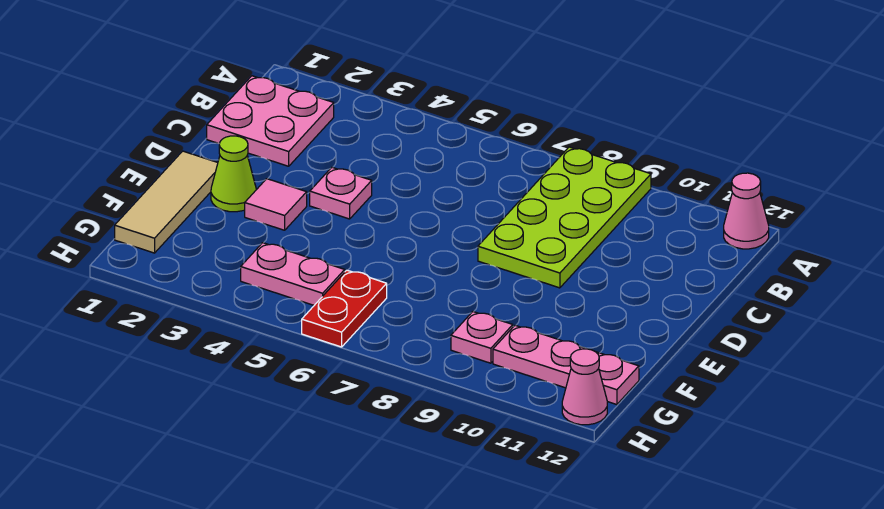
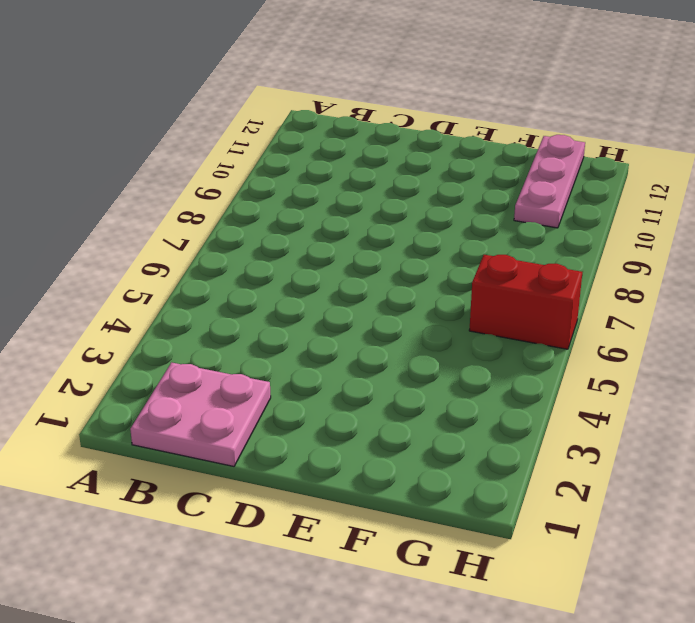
red 1x2 brick [469,255,582,349] -> red 1x2 plate [302,270,387,347]
none -> lime 2x4 plate [478,147,651,288]
none -> pink 1x1 cone [724,173,769,249]
none -> pink 1x1 plate [310,167,372,219]

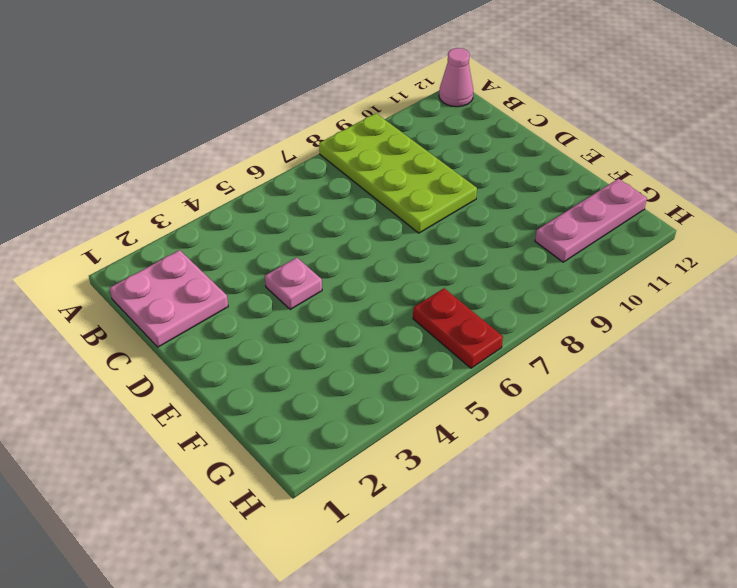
none -> tan 1x3 tile [115,151,218,253]
none -> lime 1x1 cone [211,136,256,212]
none -> pink 1x1 tile [245,179,307,230]

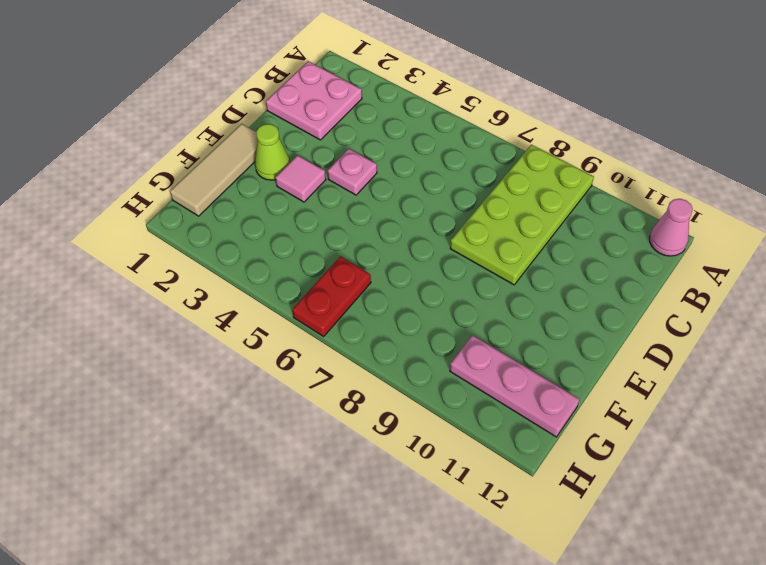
none -> pink 1x2 plate [241,243,345,305]
none -> pink 1x1 plate [451,312,513,363]
none -> pink 1x1 cone [562,349,607,425]

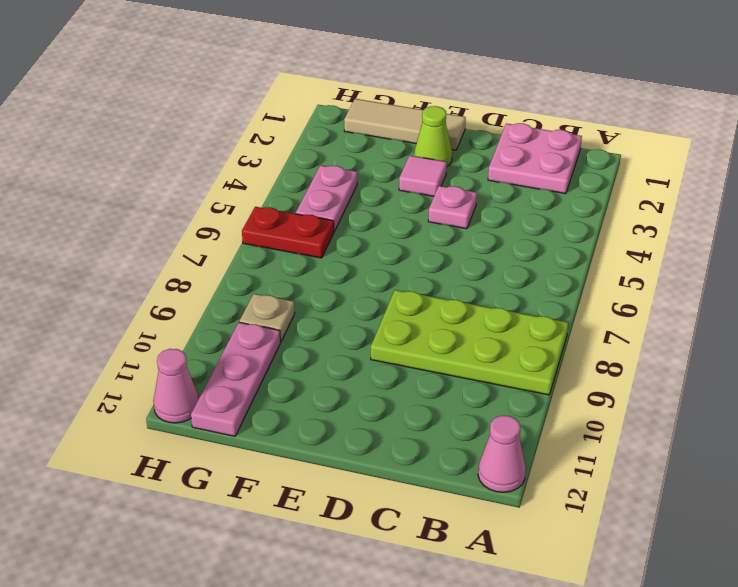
tan 1x1 plate [239,294,295,342] -> pink 1x1 plate [451,312,513,363]

